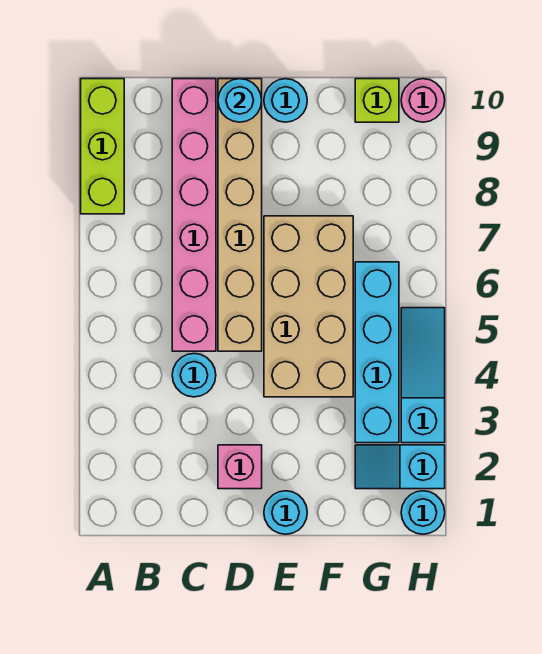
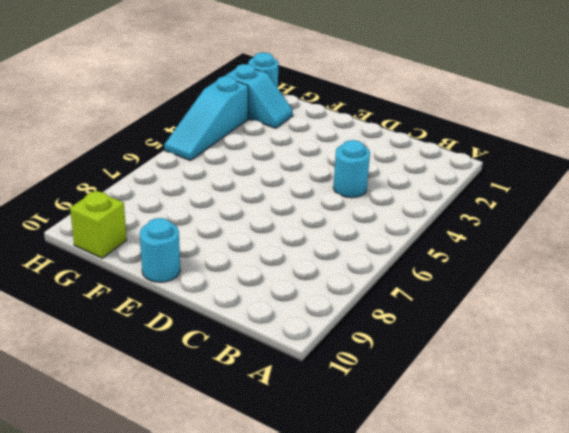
none -> lime 1x3 brick [81,79,124,214]
none -> pink 1x6 brick [172,79,216,351]
none -> pink 1x1 brick [218,445,262,489]

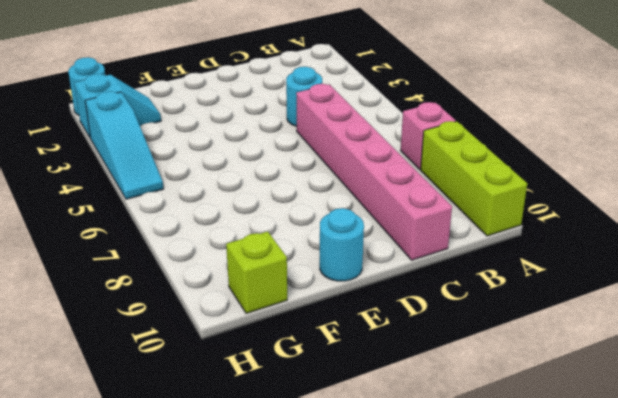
pink 1x1 brick [401,102,456,169] -> pink 1x1 brick moved to [218,445,262,489]
none -> tan 1x6 brick [218,79,262,351]
none -> cyan 1x1 round brick [264,491,307,534]
none -> tan 2x4 brick [264,216,353,397]

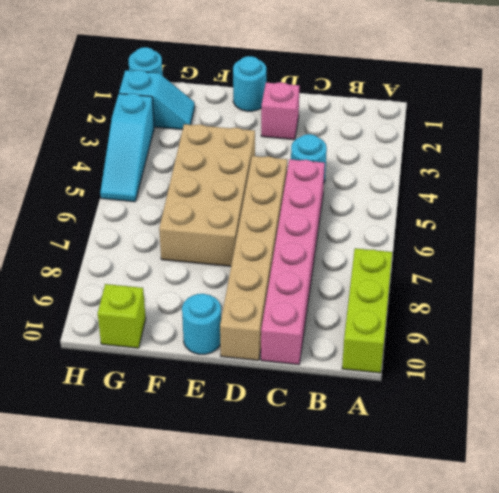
none -> cyan 1x4 brick [355,262,399,443]
none -> pink 1x1 round brick [401,79,445,122]
none -> cyan 1x1 round brick [218,79,262,122]

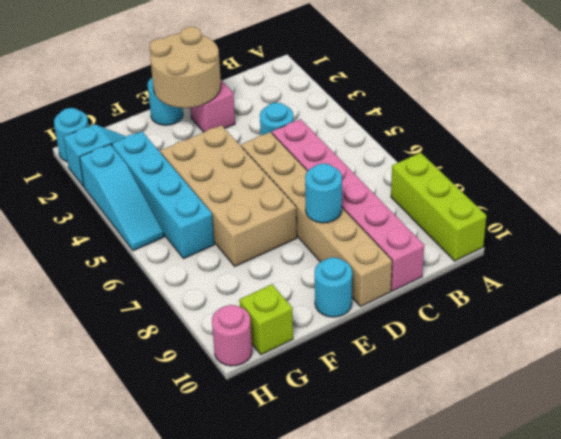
tan 2x2 round brick [149,27,221,108] -> none
cyan 1x1 round brick [305,163,342,223] -> cyan 1x1 round brick moved to [218,79,262,122]

